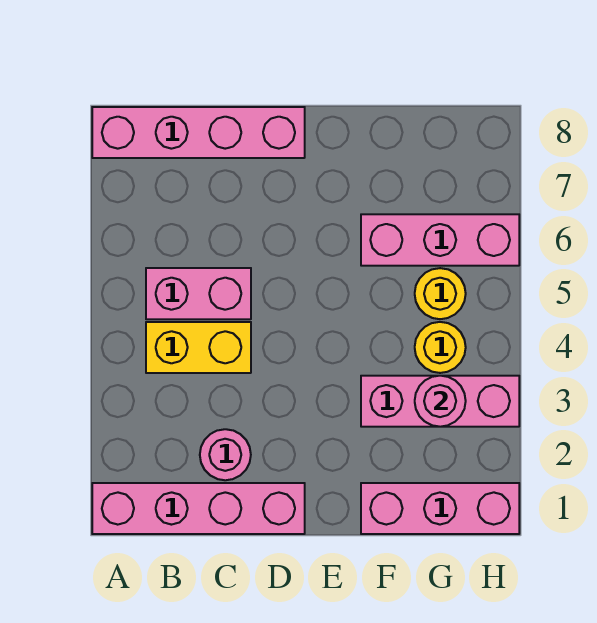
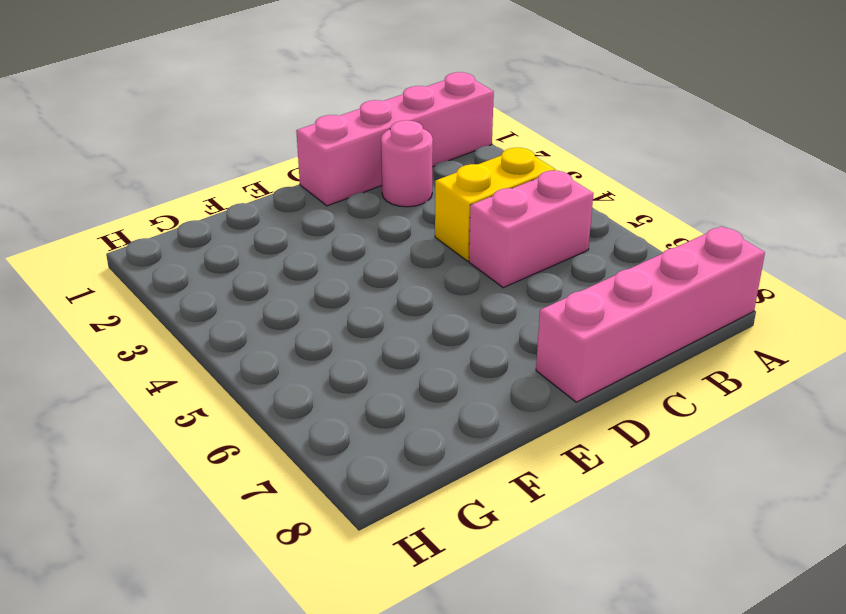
none -> pink 1x3 brick [361,483,519,534]
none -> pink 1x3 brick [361,376,519,427]

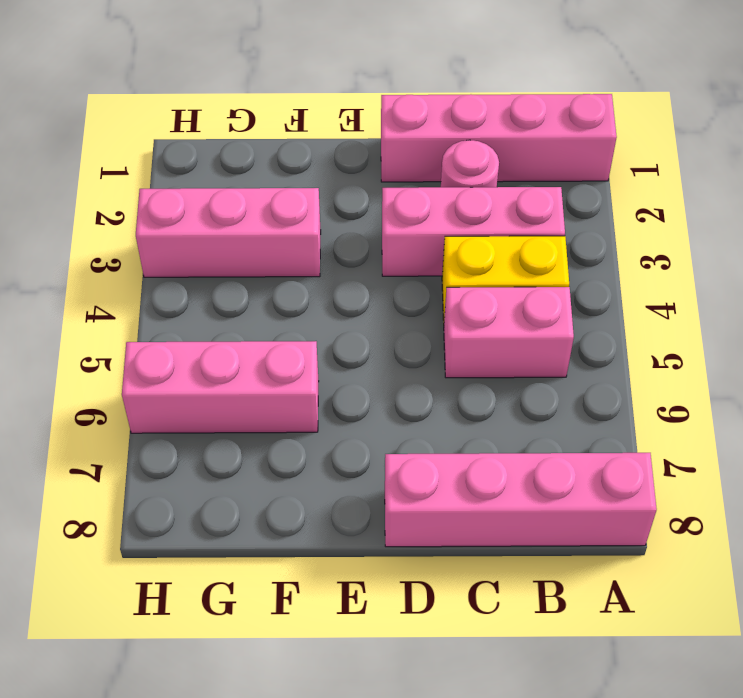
pink 1x3 brick [382,187,565,276] -> pink 1x3 brick moved to [361,483,519,534]
none -> yellow 1x1 round brick [415,322,466,373]
none -> yellow 1x1 round brick [415,268,466,319]

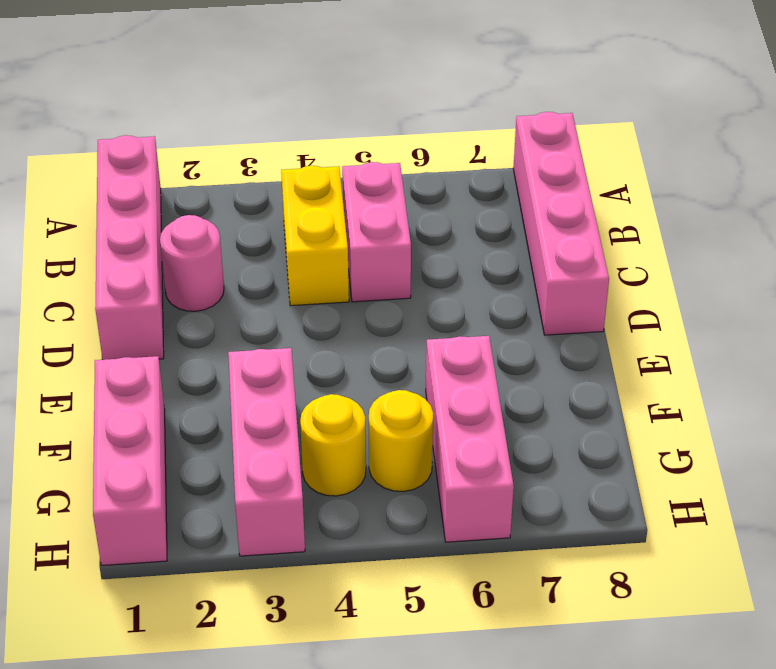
none -> pink 1x1 round brick [415,376,466,427]

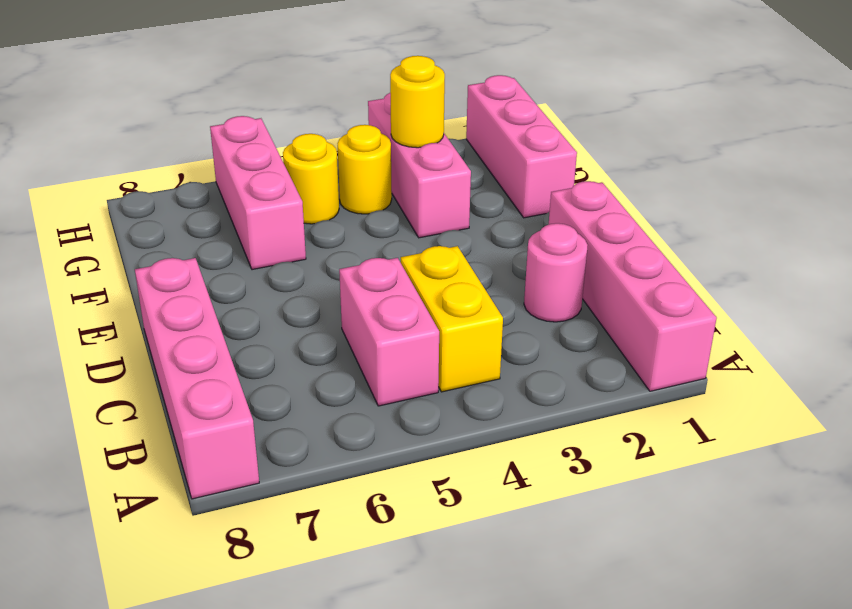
yellow 1x1 round brick [390,56,445,148] -> pink 1x1 round brick [415,376,466,427]

